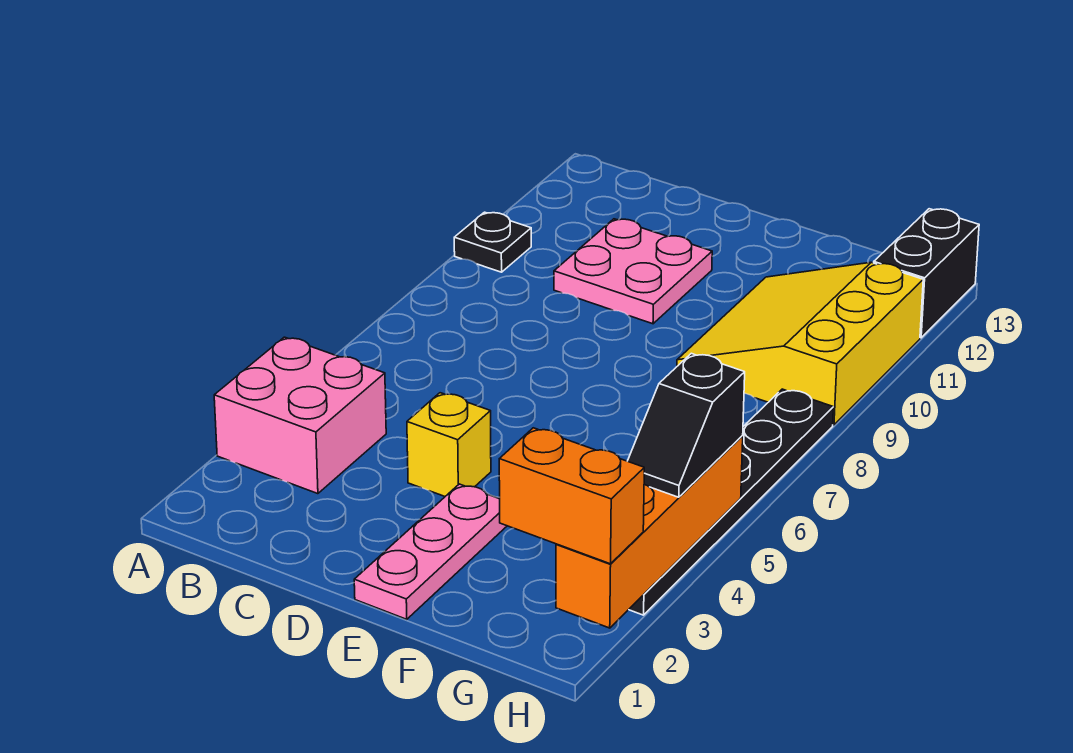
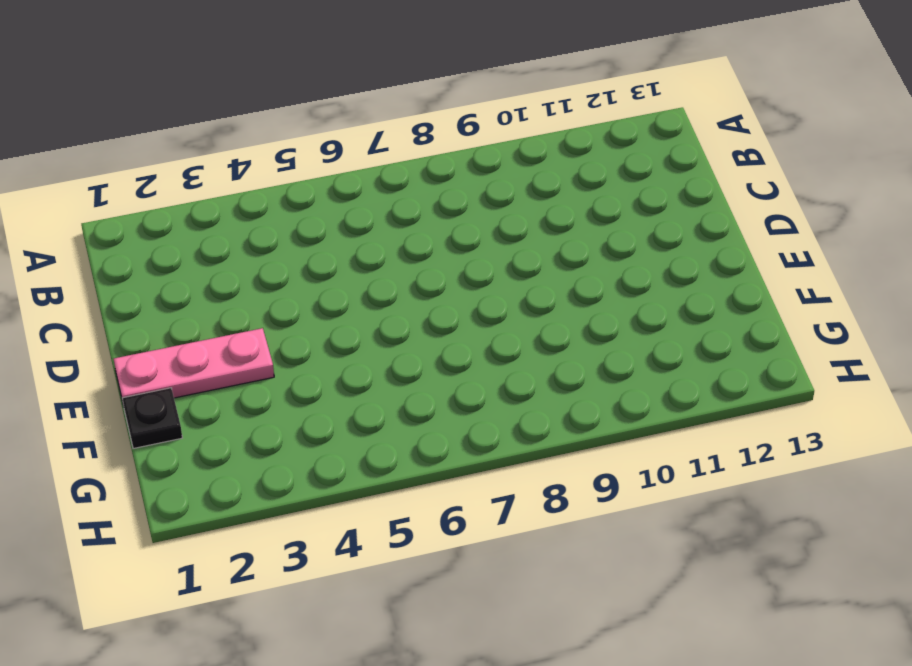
black 1x1 plate [122,388,182,449] -> black 1x1 plate moved to [454,212,531,272]
none -> pink 2x2 brick [214,337,386,494]
none -> pink 2x2 plate [554,219,712,324]

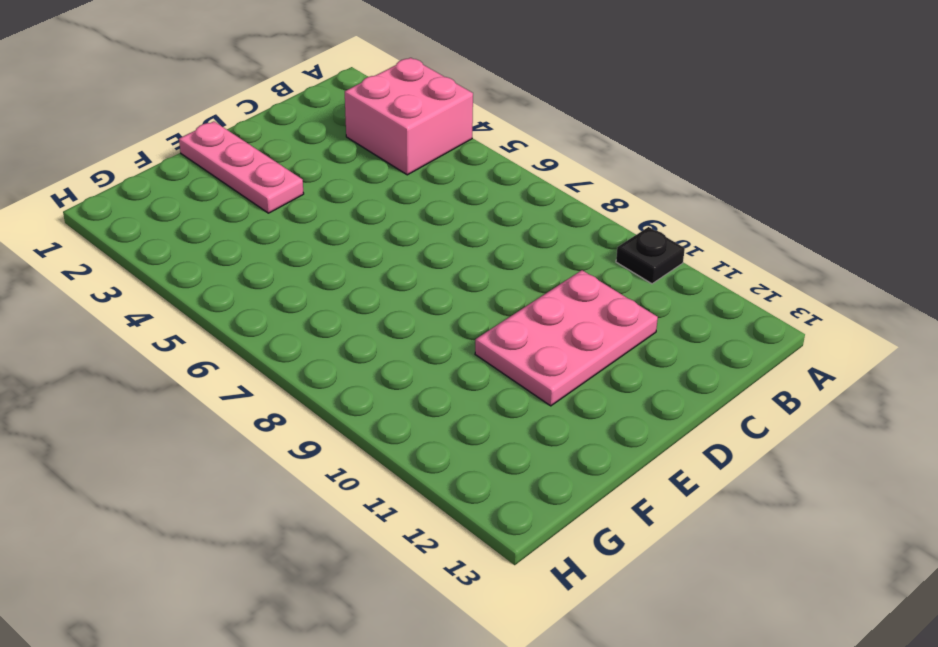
pink 2x3 plate [475,270,658,406] -> pink 2x2 plate [554,219,712,324]
none -> yellow 1x1 brick [407,393,491,496]
none -> yellow 3x3 slope [677,262,923,425]

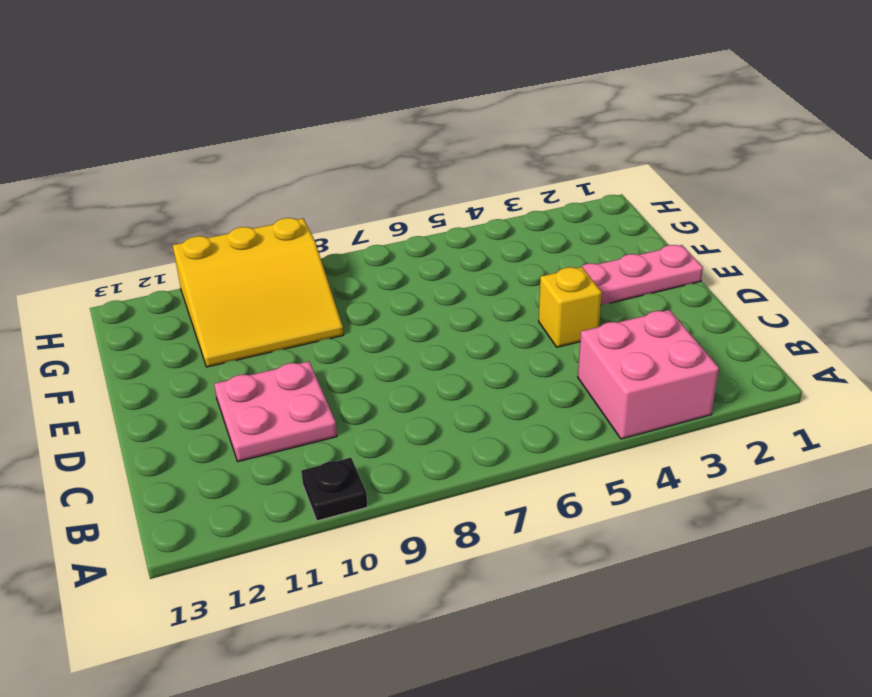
none -> black 1x6 plate [629,389,833,615]
none -> black 1x2 brick [874,209,979,338]

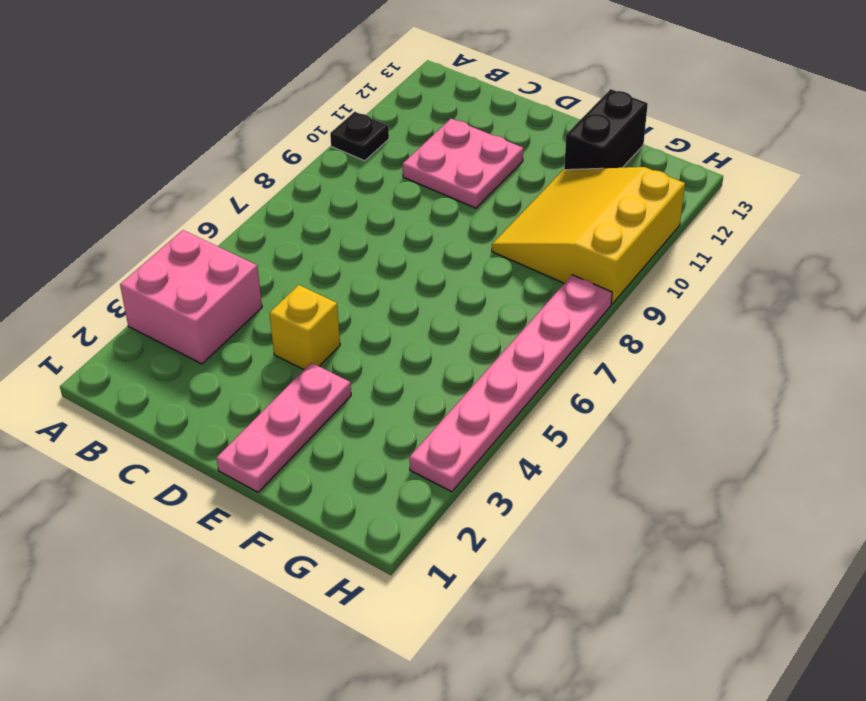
black 1x2 brick [564,89,648,170] -> black 1x2 brick moved to [874,209,979,338]
pink 1x6 plate [409,275,612,492] -> black 1x6 plate [629,389,833,615]
none -> orange 1x4 brick [556,436,743,628]
none -> orange 1x2 brick [499,428,644,564]

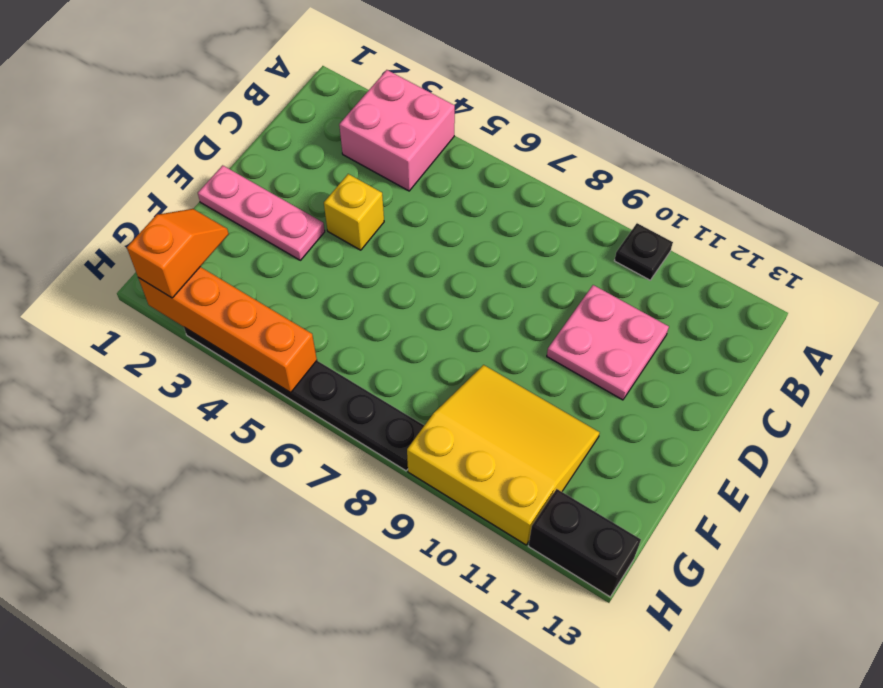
orange 1x2 slope [127,209,229,298] -> orange 1x2 brick [499,428,644,564]
none -> black 1x2 slope [628,353,745,497]

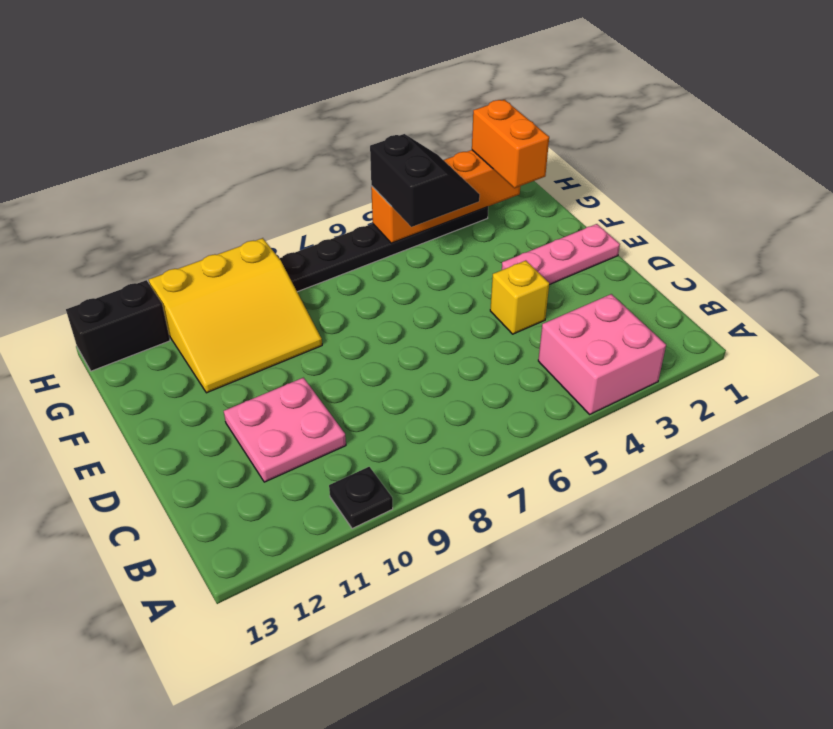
black 2x2 slope [370,134,480,227] -> black 1x2 slope [628,353,745,497]

